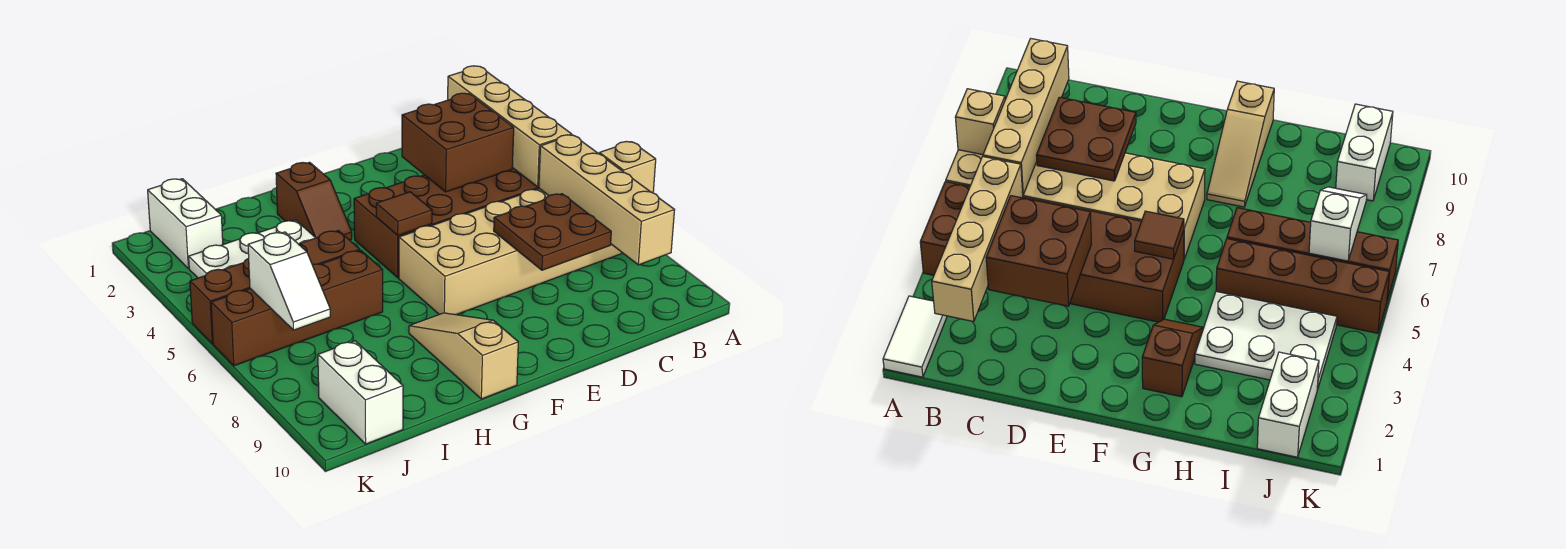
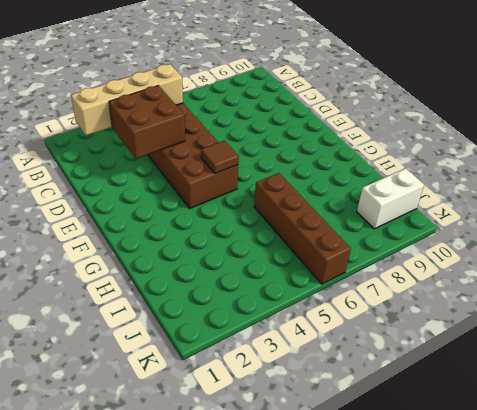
none -> white 1x2 tile [883,296,947,377]
none -> tan 2x6 brick [399,189,622,315]
none -> brown 1x2 slope [276,162,352,240]

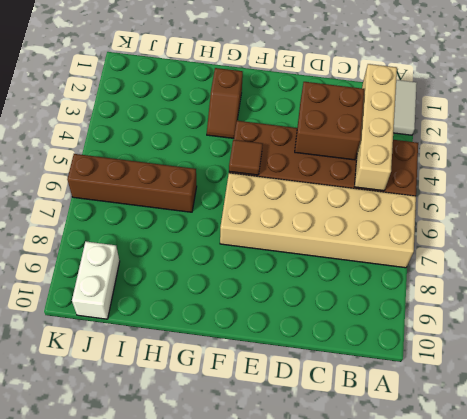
none -> tan 1x3 slope [409,313,518,399]
none -> white 2x3 plate [189,220,315,278]
none -> brown 1x4 brick [190,230,360,344]

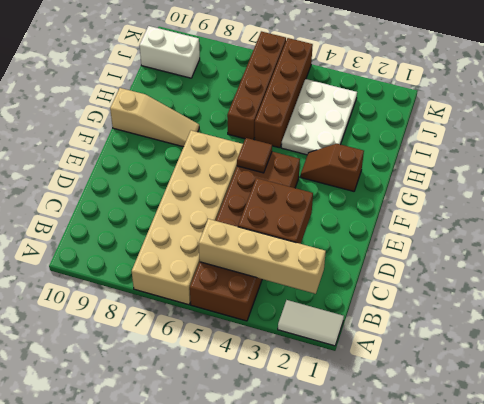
none -> white 1x2 brick [148,179,223,269]
none -> tan 1x1 brick [599,142,656,193]
none -> tan 1x4 brick [539,135,675,265]

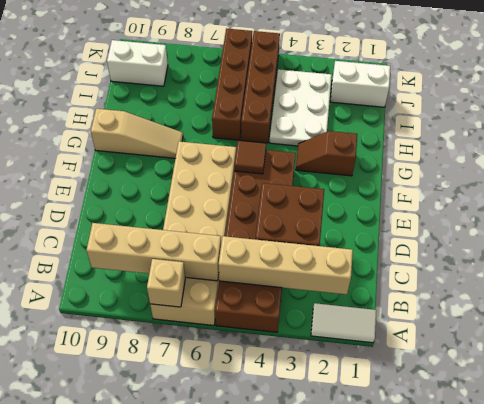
none -> brown 2x2 plate [494,194,611,270]
none -> white 1x2 slope [248,232,330,330]

